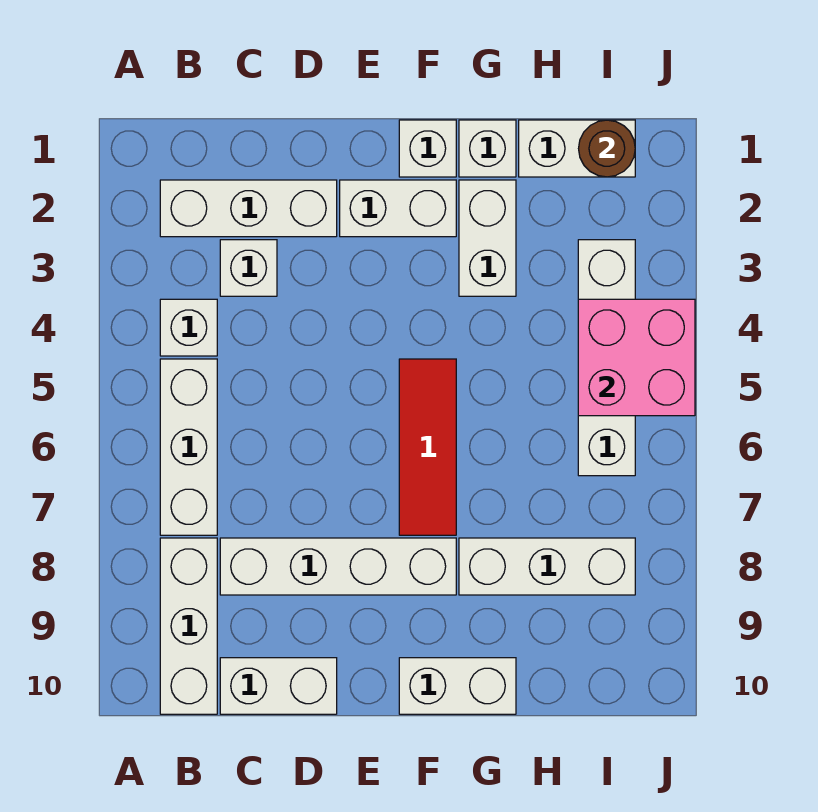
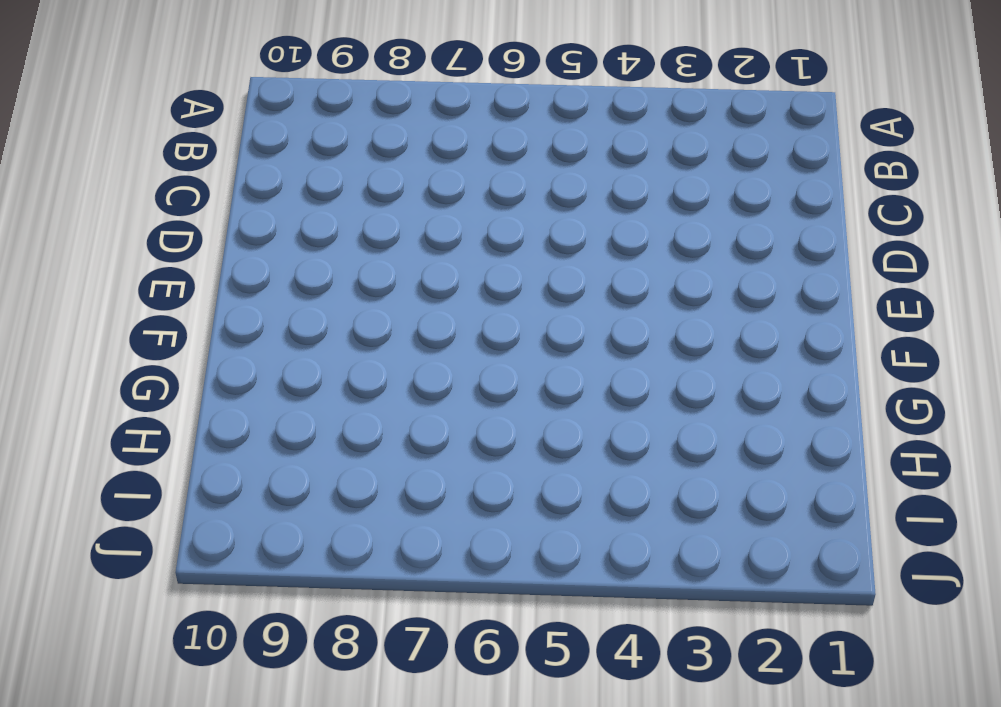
none -> white 1x3 brick [160,180,337,237]
none -> white 1x1 brick [160,299,217,356]
none -> white 1x3 brick [160,359,217,535]

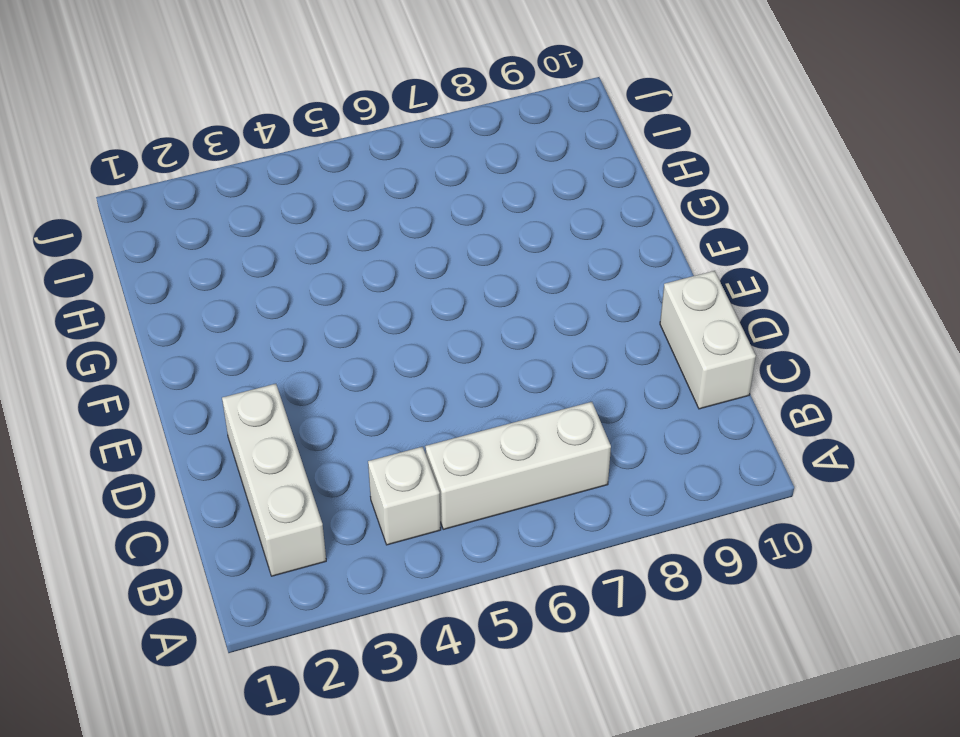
none -> white 1x3 brick [160,538,217,714]
none -> white 1x1 brick [220,240,277,296]
none -> white 1x4 brick [220,538,456,595]

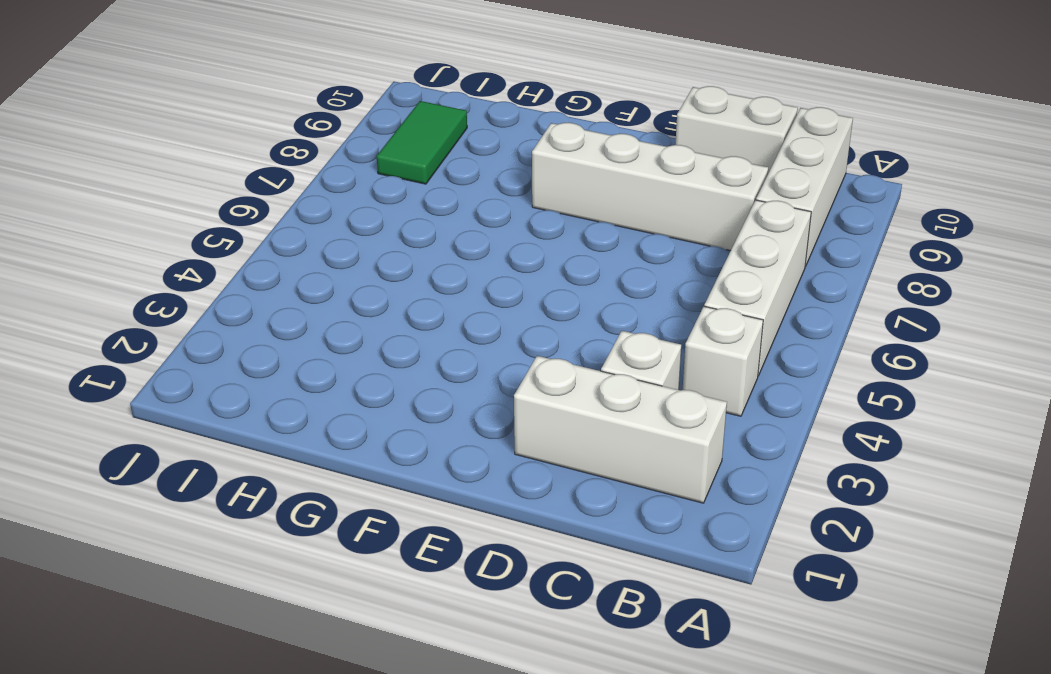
green 1x2 tile [377,101,467,184] -> white 1x3 brick [459,538,635,595]
none -> white 1x2 brick [340,180,456,237]
none -> white 1x1 brick [399,120,456,177]
none -> red 1x3 tile [399,359,456,535]

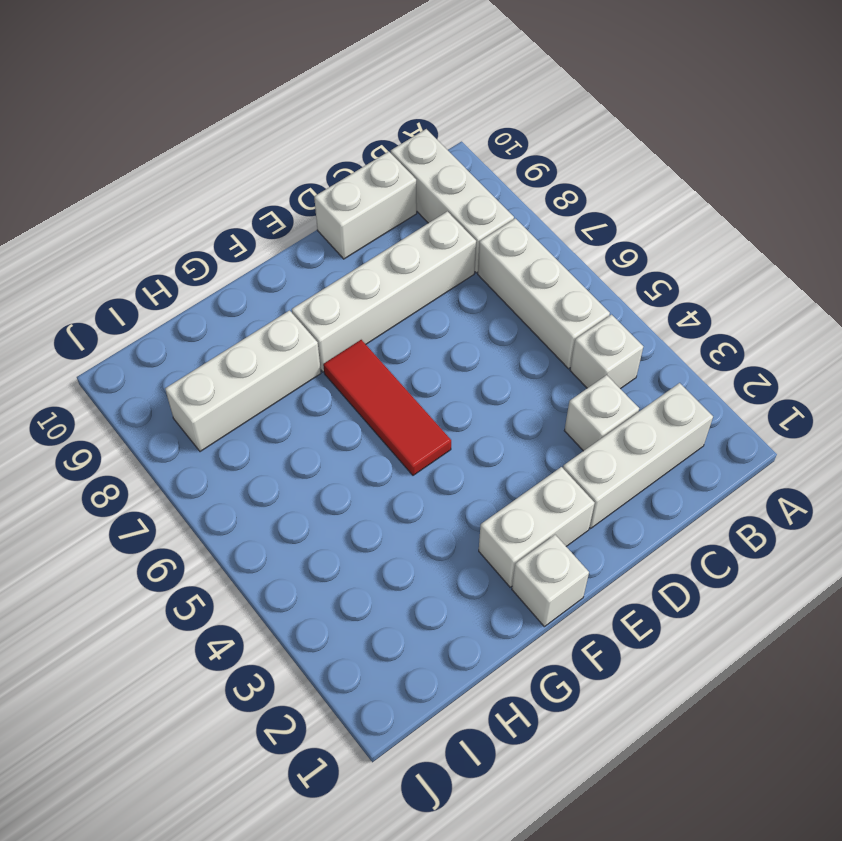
none -> white 1x2 brick [399,658,516,714]
none -> white 1x1 brick [459,120,516,177]
none -> white 1x2 brick [459,180,516,296]

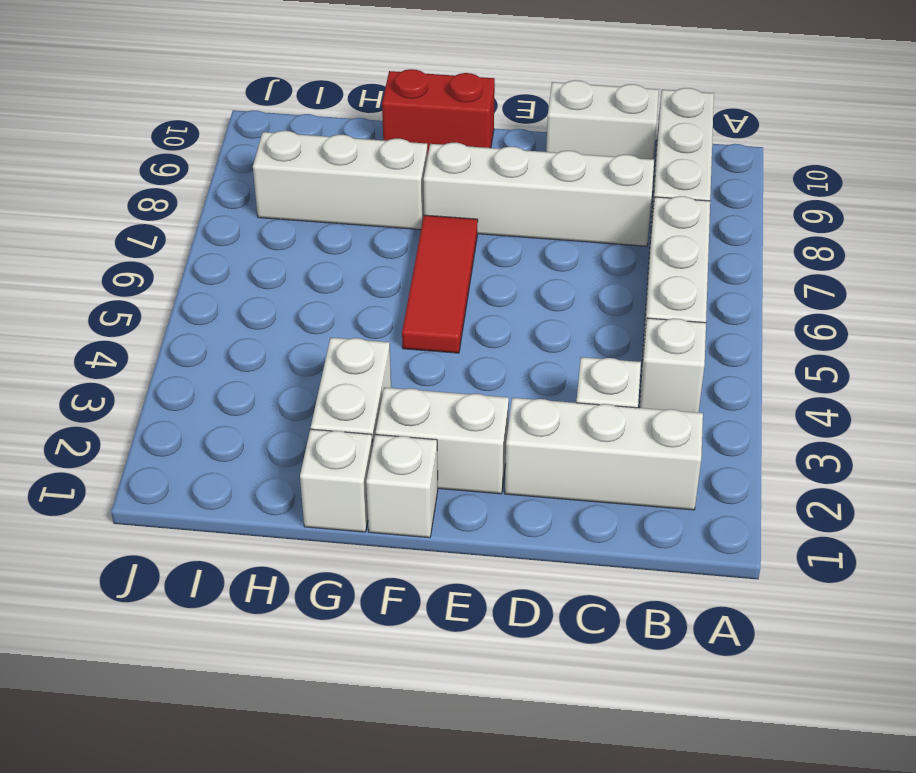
red 1x2 brick [382,69,495,153] -> white 1x2 brick [399,658,516,714]
none -> white 1x2 brick [519,120,635,177]
none -> white 1x4 brick [578,240,635,476]
none -> brown 1x1 round brick [579,120,635,177]

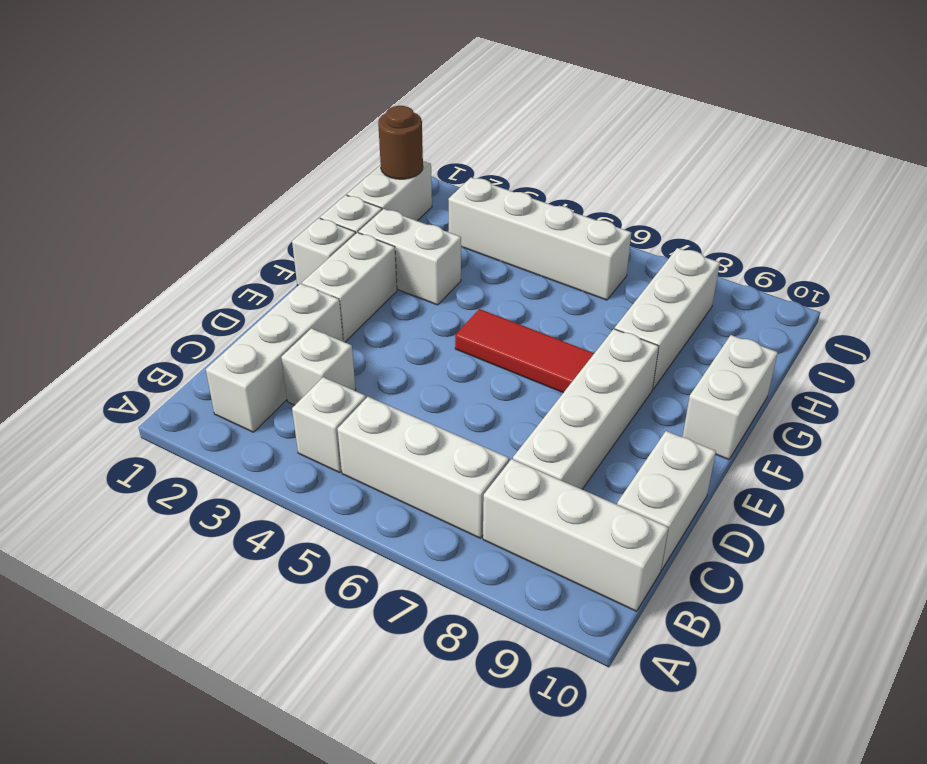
none -> pink 2x2 brick [578,299,695,416]

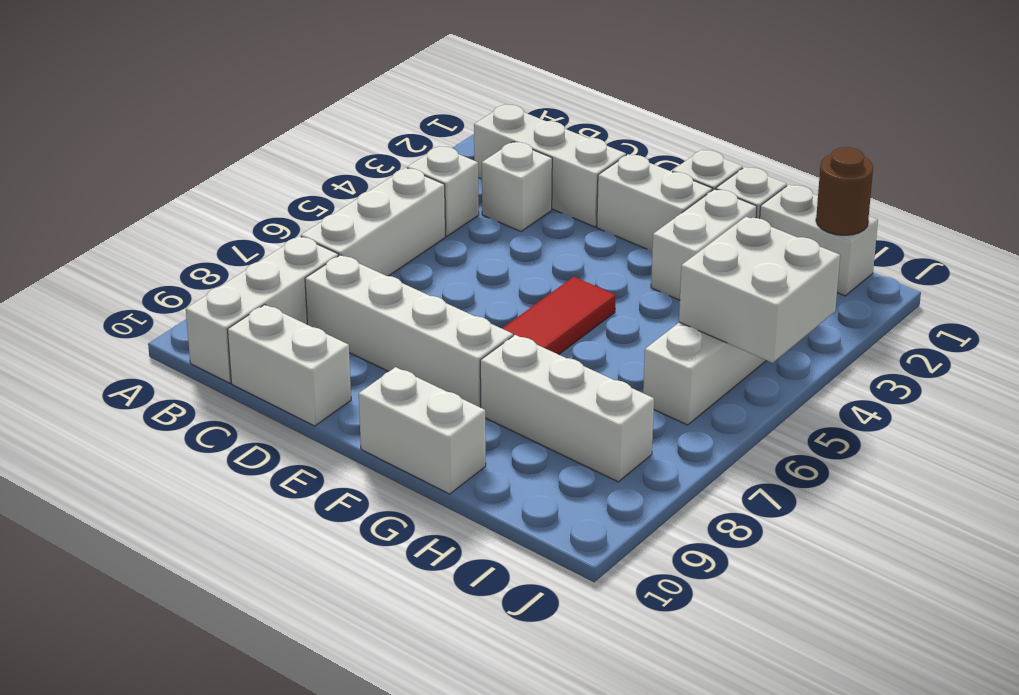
white 2x2 brick [679,217,840,363] -> pink 2x2 brick [578,299,695,416]

